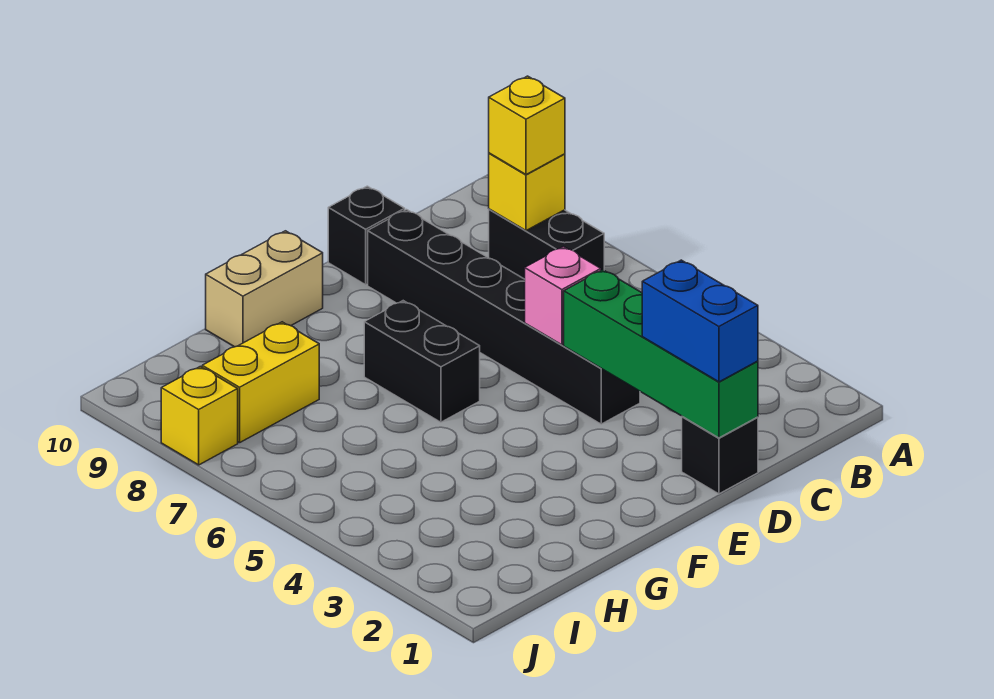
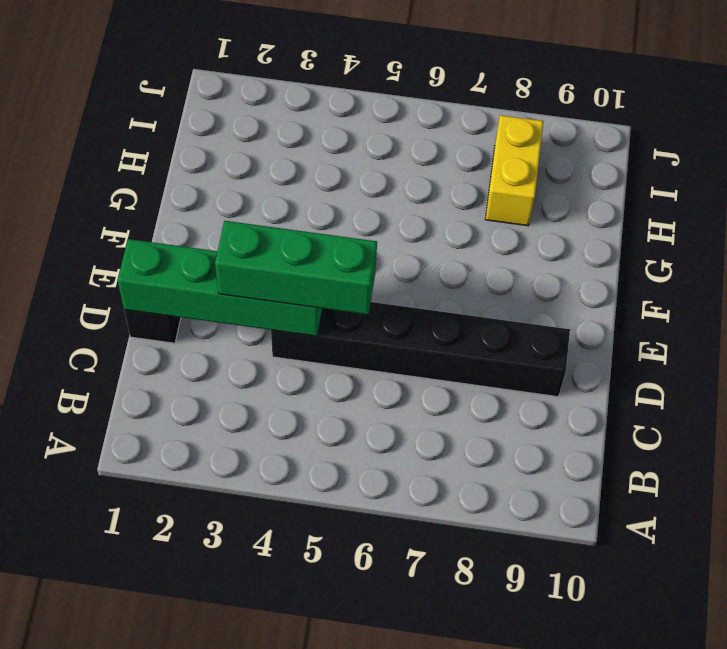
green 1x3 brick [215,221,377,314] -> none
none -> black 1x2 brick [489,209,604,279]
none -> black 1x1 brick [328,186,405,285]
none -> black 1x2 brick [364,301,480,422]

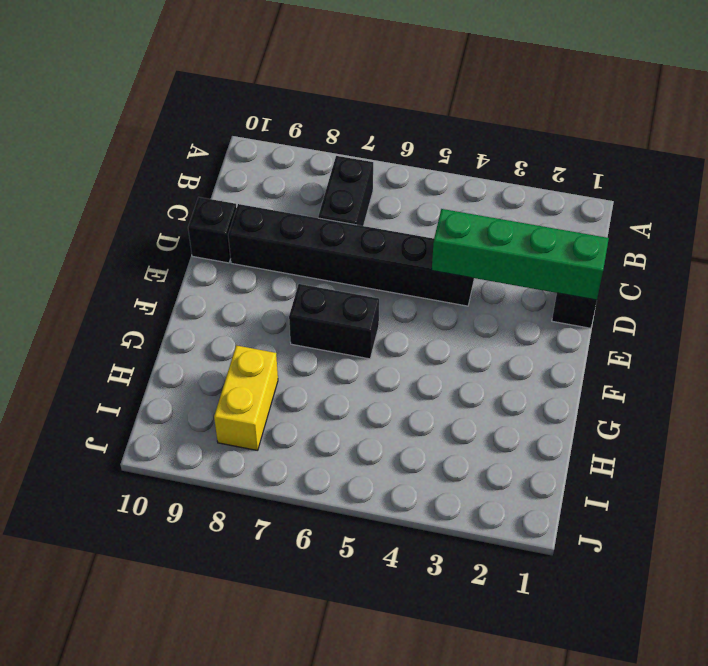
black 1x2 brick [318,156,373,226] -> black 1x2 brick turned to [489,209,604,279]
none -> tan 1x2 brick [206,231,323,347]
none -> yellow 1x1 brick [161,367,238,465]
none -> yellow 1x1 brick [489,153,565,231]

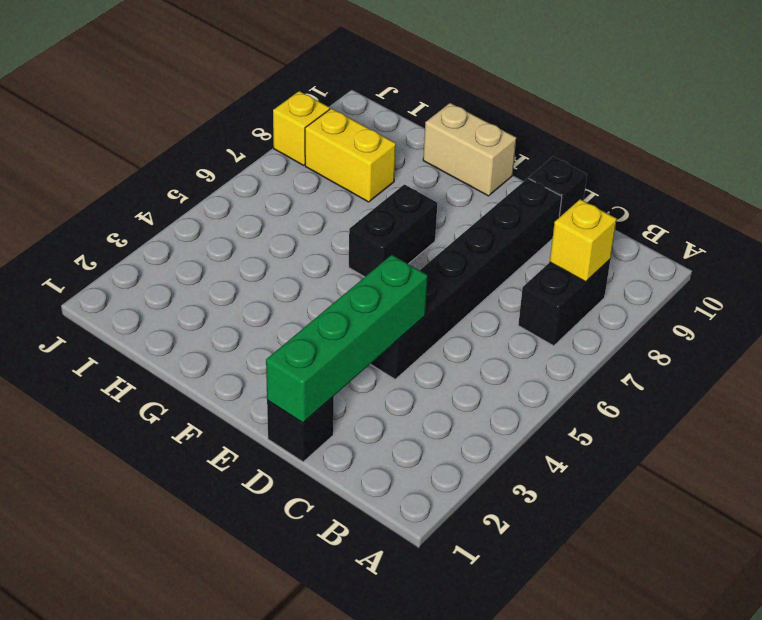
none -> pink 1x1 brick [525,247,601,345]
none -> yellow 1x1 brick [489,76,565,175]
none -> blue 1x2 brick [642,260,758,382]

